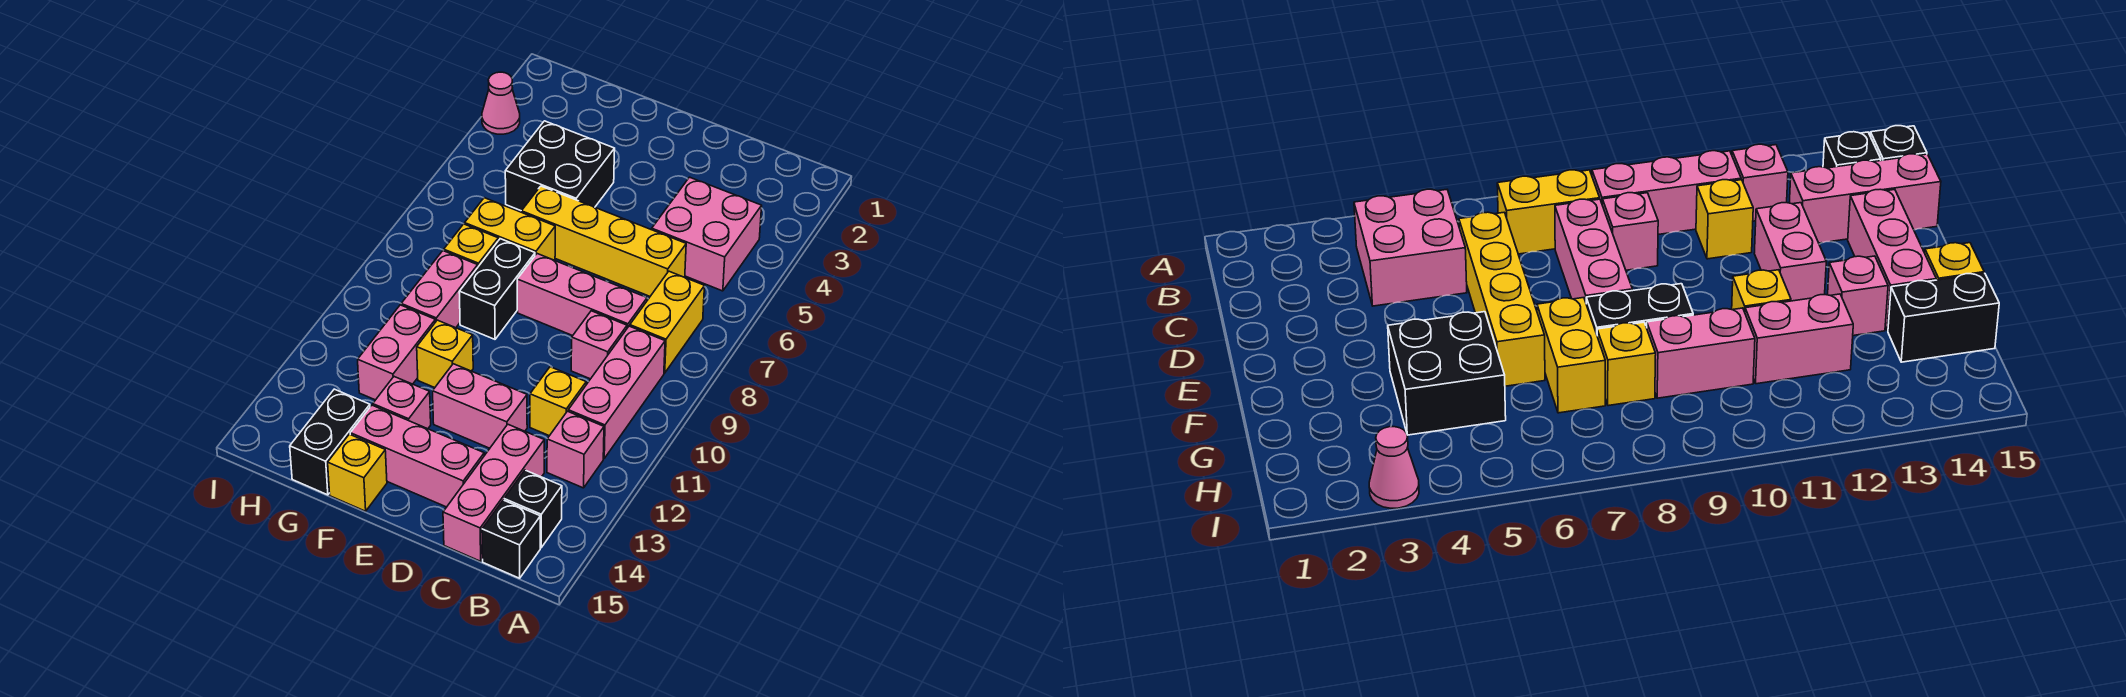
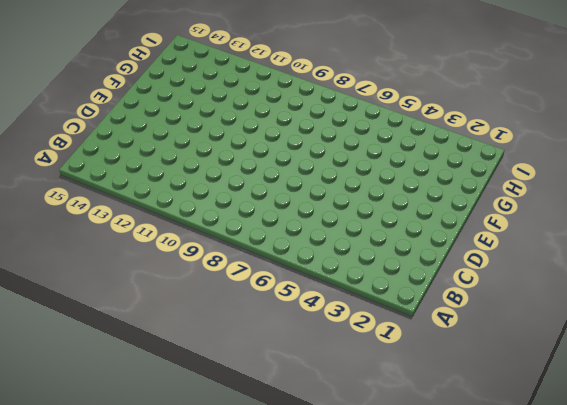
none -> pink 2x2 brick [652,177,762,291]
none -> yellow 1x2 brick [630,271,705,373]
none -> pink 1x3 brick [568,326,665,458]

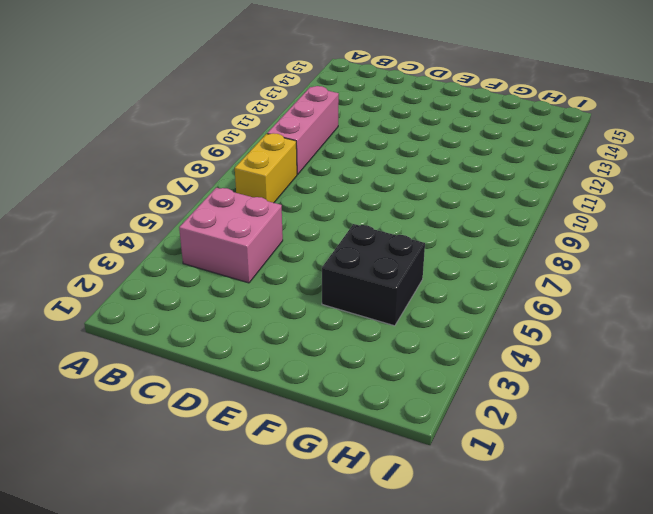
none -> pink 1x1 brick [547,411,604,488]
none -> black 1x1 brick [504,470,562,548]
none -> black 1x1 brick [482,500,540,578]

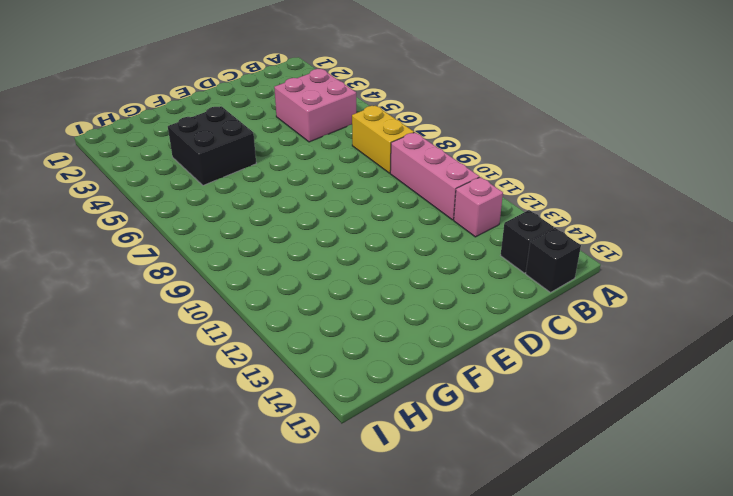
none -> yellow 1x4 brick [521,186,686,296]
none -> pink 1x3 brick [517,254,647,336]
none -> pink 1x1 brick [571,311,627,379]

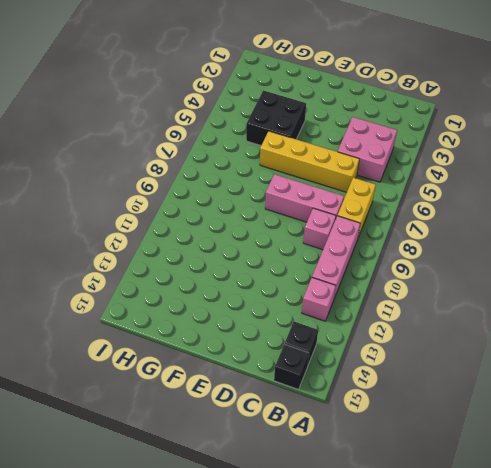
none -> yellow 1x1 brick [530,367,586,436]
none -> pink 1x3 brick [443,424,544,561]
none -> pink 1x2 brick [433,364,527,448]

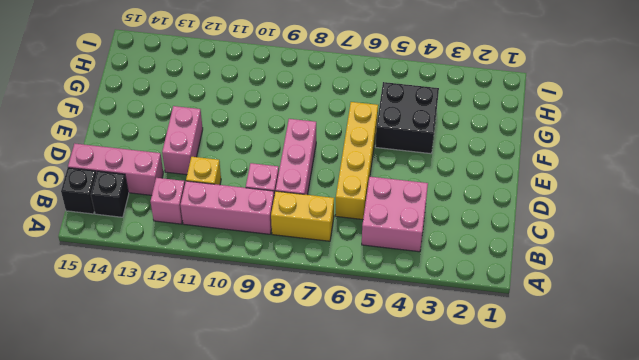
none -> pink 1x3 brick [350,405,484,507]
none -> yellow 1x2 brick [465,198,555,260]
none -> black 1x2 brick [459,239,535,339]

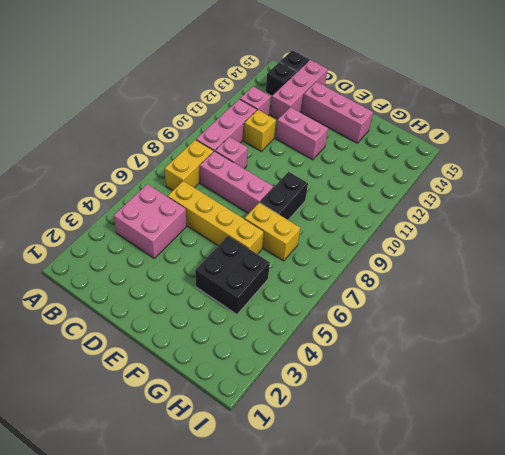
none -> yellow 1x1 brick [417,320,473,388]
none -> pink 1x1 brick [373,377,431,429]
none -> yellow 1x1 brick [328,434,387,511]

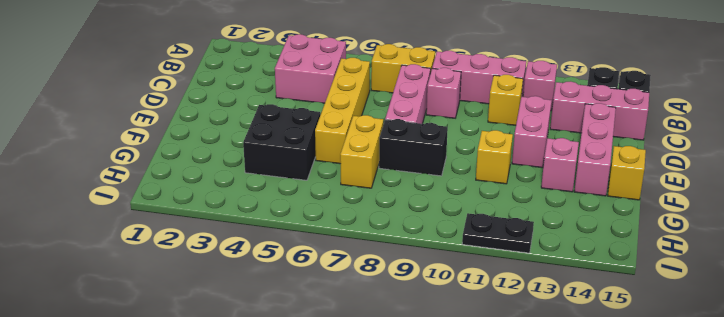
black 1x2 plate [462,213,534,253] -> none
none -> yellow 1x1 brick [444,224,498,267]
none -> pink 1x2 brick [401,251,478,328]
none -> pink 1x2 brick [358,305,435,400]

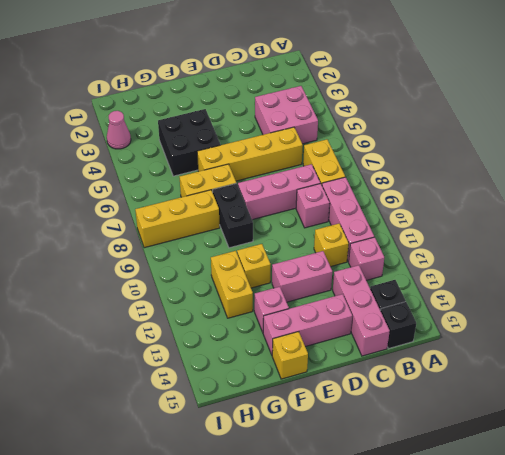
yellow 1x3 brick [135,190,220,248] -> yellow 1x1 brick [444,224,498,267]
yellow 1x2 brick [211,251,253,318] -> pink 1x2 brick [358,305,435,400]
none -> pink 1x2 brick [401,251,478,328]
none -> black 1x2 brick [290,389,370,495]

